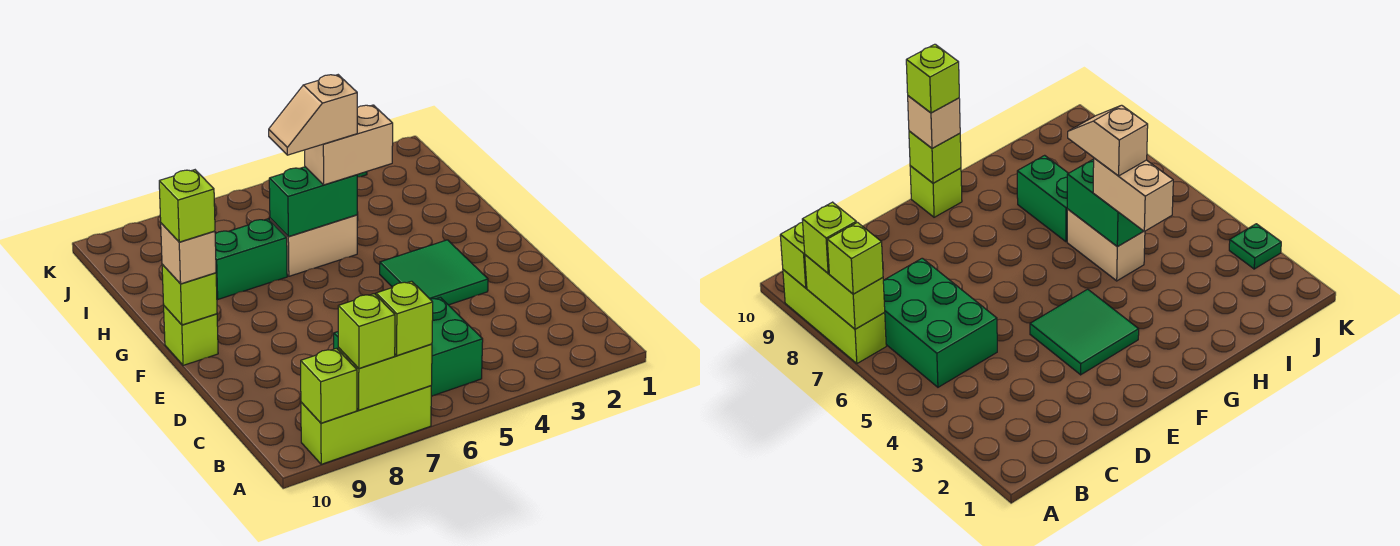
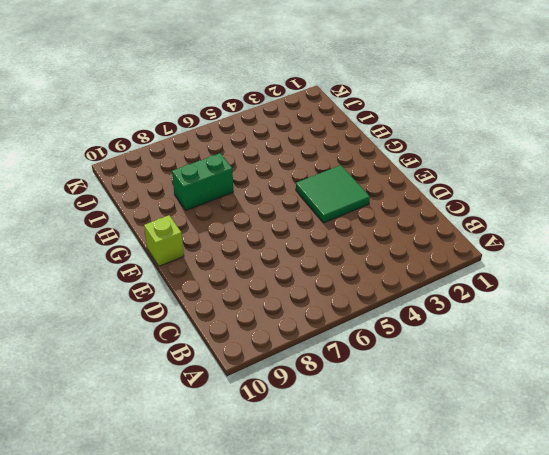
none -> lime 1x3 brick [301,386,431,464]
none -> green 2x3 brick [334,297,483,396]
none -> tan 1x2 brick [270,215,357,276]

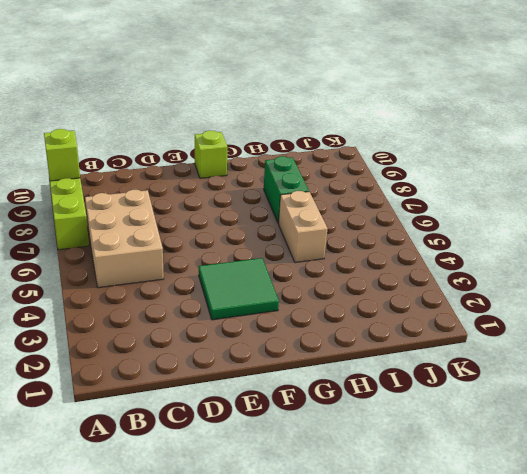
tan 2x3 brick [85,190,164,288] -> green 2x3 brick [334,297,483,396]
none -> green 1x1 plate [1229,224,1281,269]
none -> lime 1x2 brick [338,344,432,410]
none -> lime 1x1 brick [162,265,217,325]

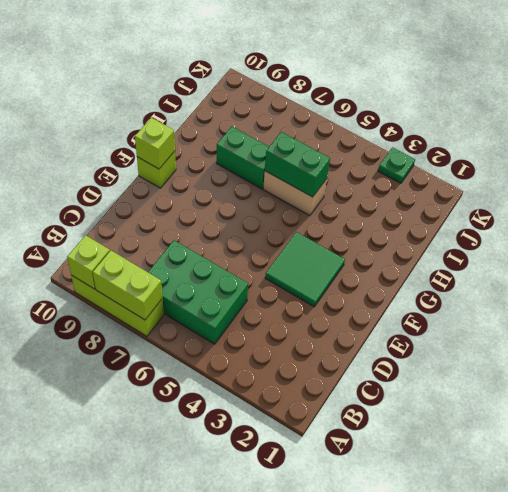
none -> lime 1x1 brick [376,281,433,356]
none -> lime 1x1 brick [338,294,395,369]
none -> tan 1x1 brick [161,223,216,284]

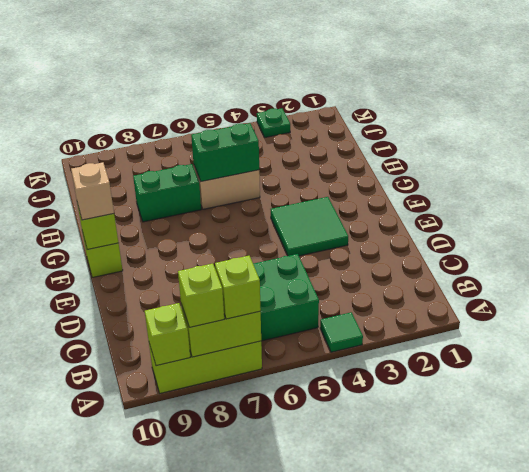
green 1x1 tile [320,312,363,352] -> none
none -> tan 1x2 brick [305,105,393,185]
none -> lime 1x1 brick [159,170,215,242]
none -> tan 1x2 slope [269,75,357,155]

